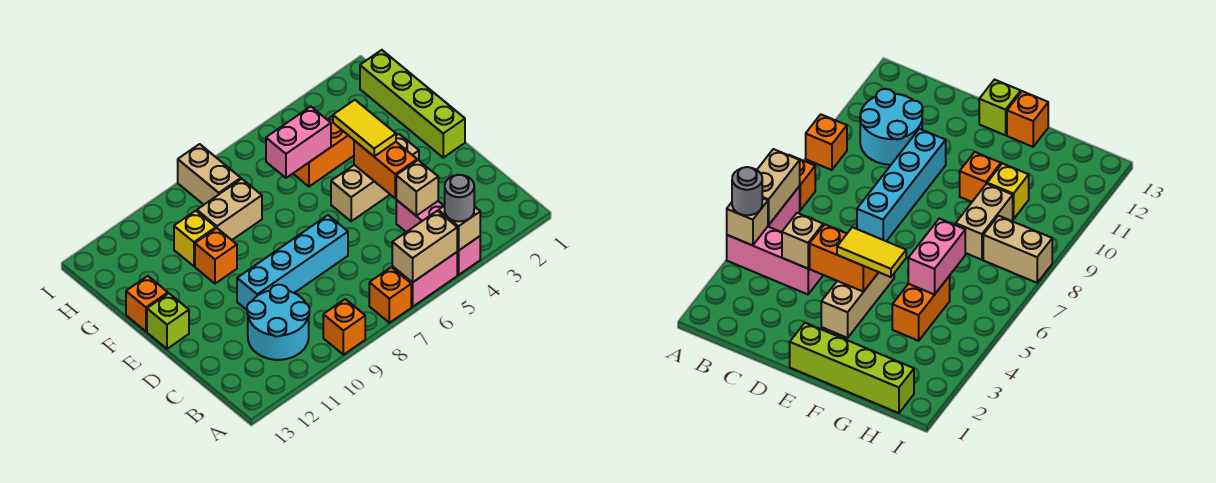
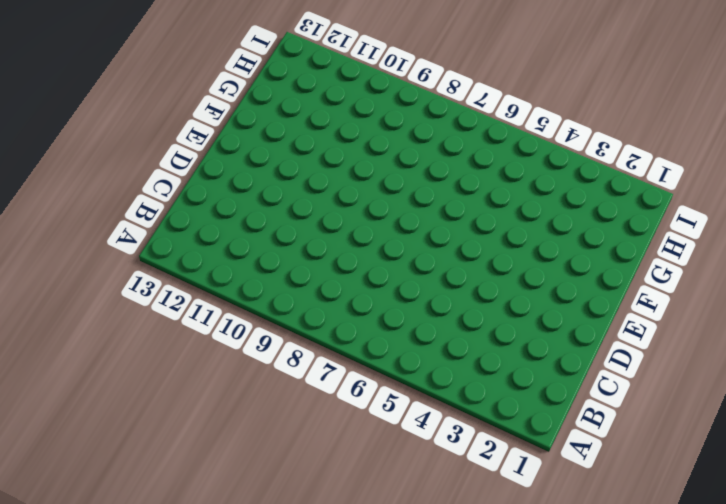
none -> pink 1x3 brick [396,200,480,275]
none -> pink 1x2 brick [392,252,457,307]
none -> orange 1x1 brick [369,267,411,323]

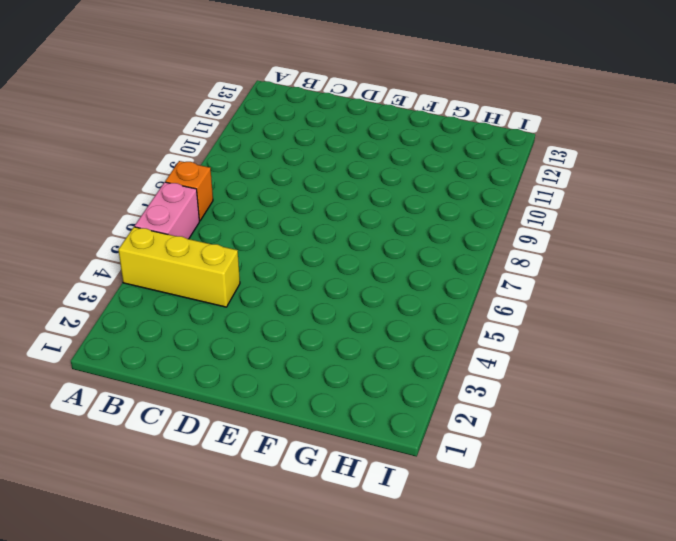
yellow 1x3 brick [118,227,240,307] -> pink 1x3 brick [396,200,480,275]
none -> orange 1x1 brick [323,299,365,355]
none -> cyan 2x2 round brick [247,285,309,360]
none -> cyan 1x4 brick [237,215,348,310]

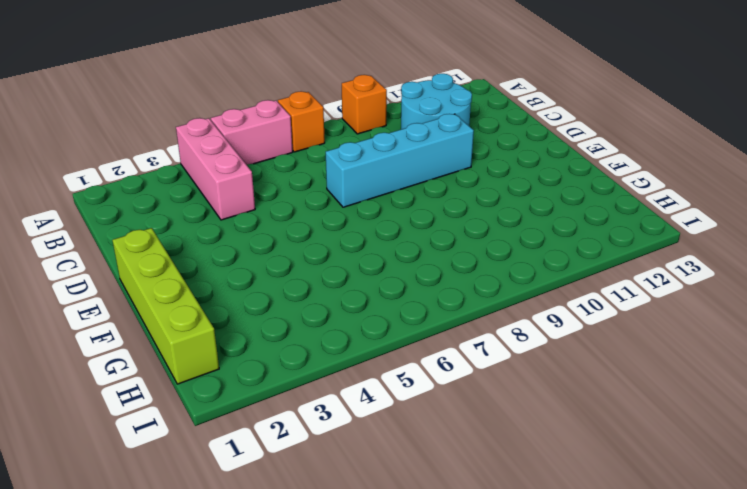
none -> tan 1x3 brick [331,134,419,221]
none -> lime 1x1 brick [147,293,189,349]
none -> orange 1x1 brick [195,228,237,284]

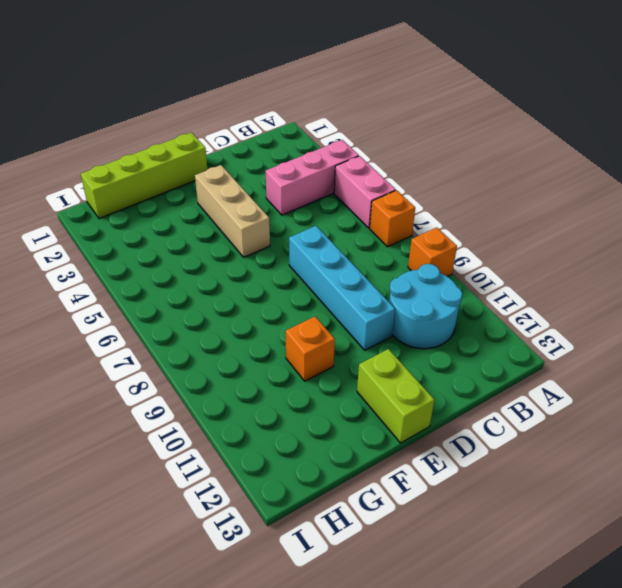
lime 1x2 brick [357,349,434,443] -> lime 1x1 brick [147,293,189,349]
none -> orange 1x1 brick [126,276,168,331]
none -> orange 1x2 brick [293,116,354,187]
none -> tan 1x2 brick [197,179,262,240]

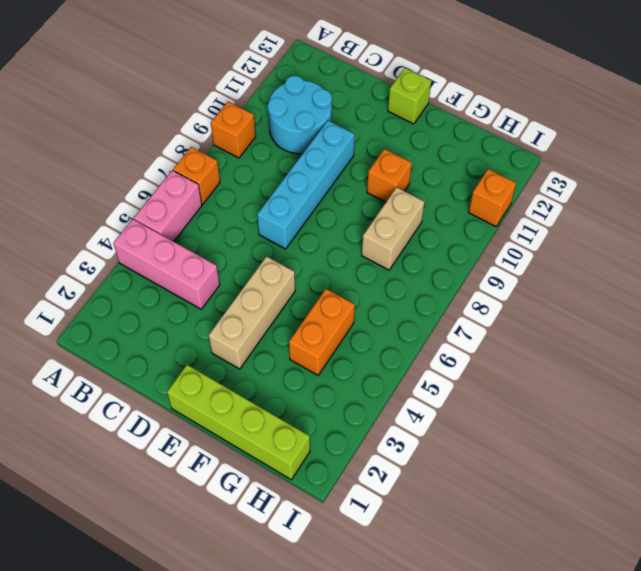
orange 1x1 brick [469,169,516,226] -> orange 1x1 brick moved to [126,276,168,331]
none -> yellow 1x1 brick [174,211,216,266]
none -> tan 1x2 brick [178,144,241,205]
none -> tan 1x1 brick [438,206,480,251]

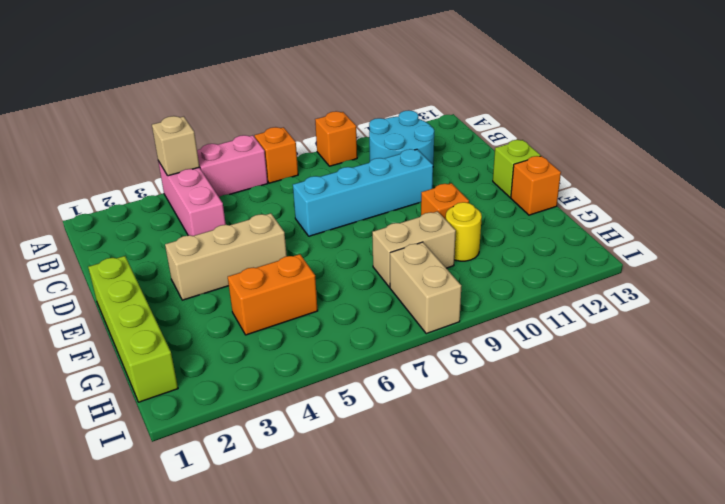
yellow 1x1 round brick [446,202,482,261] -> yellow 1x1 brick [174,211,216,266]
none -> tan 1x2 brick [392,211,457,283]
none -> tan 1x1 brick [396,160,438,216]
none -> orange 1x2 brick [354,141,417,198]

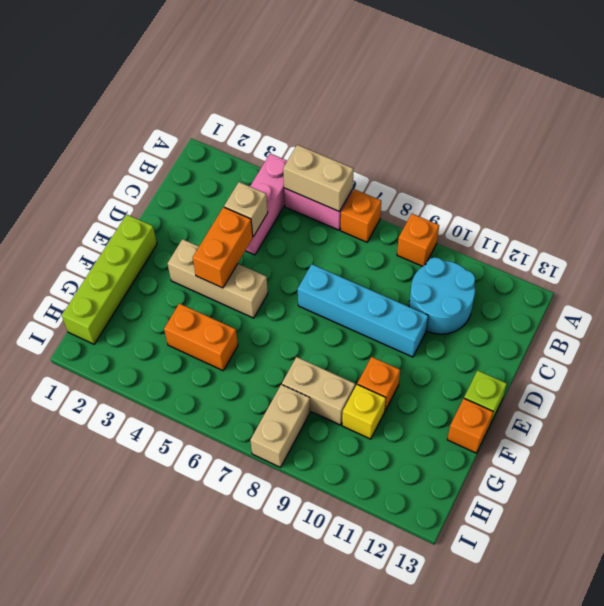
none -> tan 1x1 brick [438,206,480,251]
none -> pink 1x2 brick [266,107,331,178]
none -> grey 1x1 round brick [445,175,474,221]

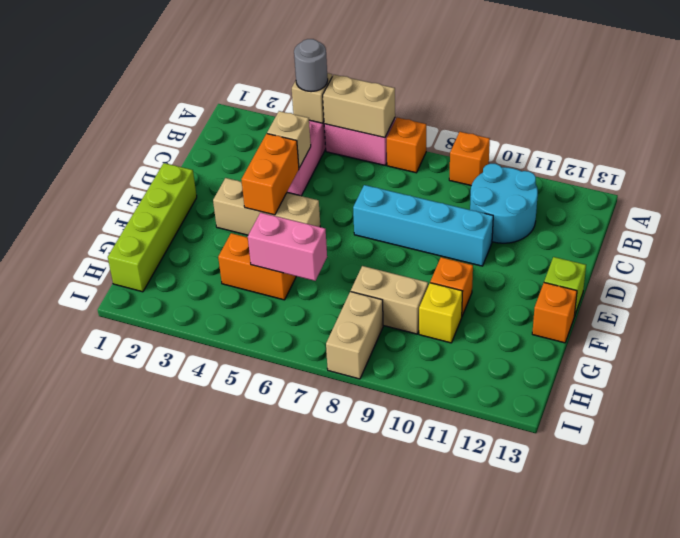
none -> yellow 1x2 tile [333,100,396,156]

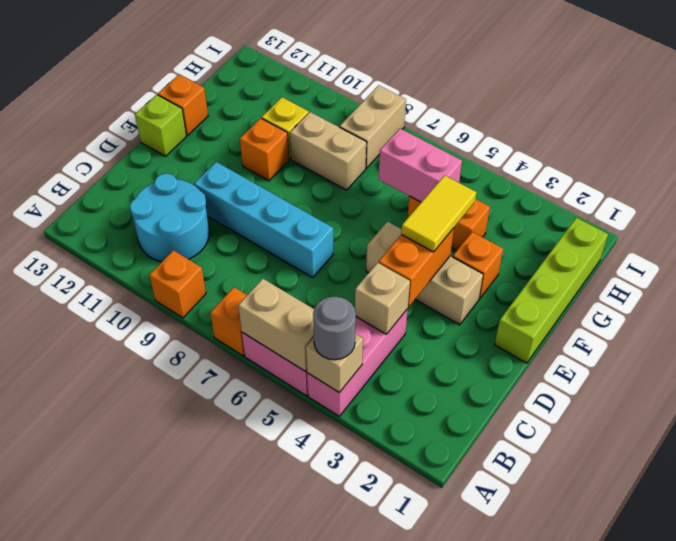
orange 1x1 brick [453,232,503,299] -> none

